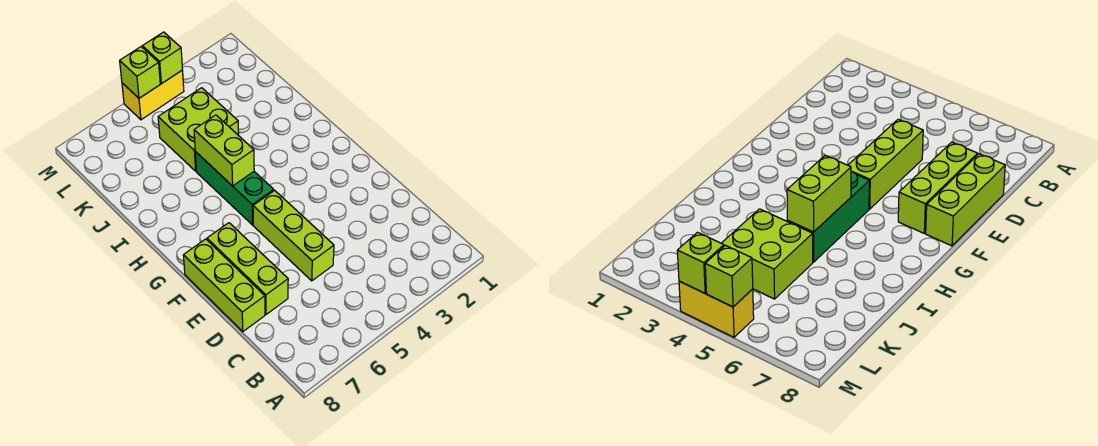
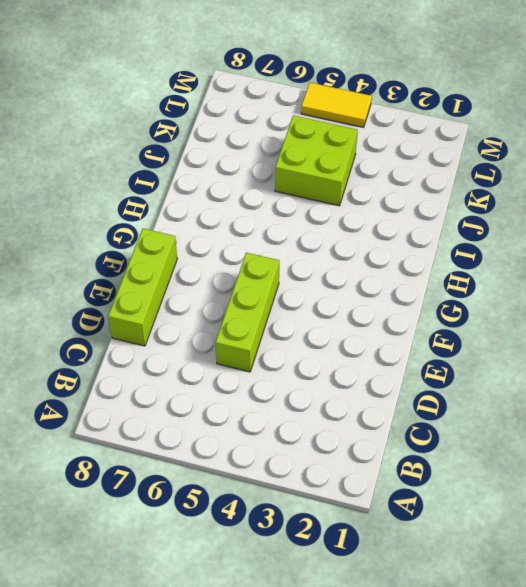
yellow 1x2 tile [301,83,372,127] -> yellow 1x2 brick [122,70,184,120]
none -> lime 1x3 brick [207,223,288,314]
none -> green 1x3 brick [195,152,274,225]

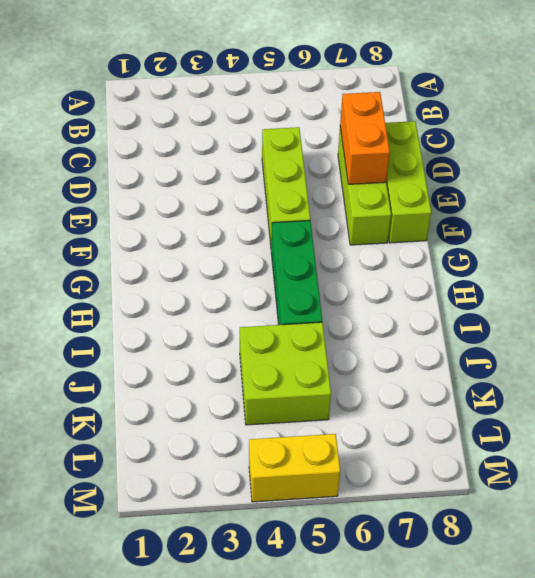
orange 1x2 brick [340,92,390,184] -> none
none -> lime 1x2 brick [194,115,254,186]
none -> lime 1x1 brick [142,32,183,83]

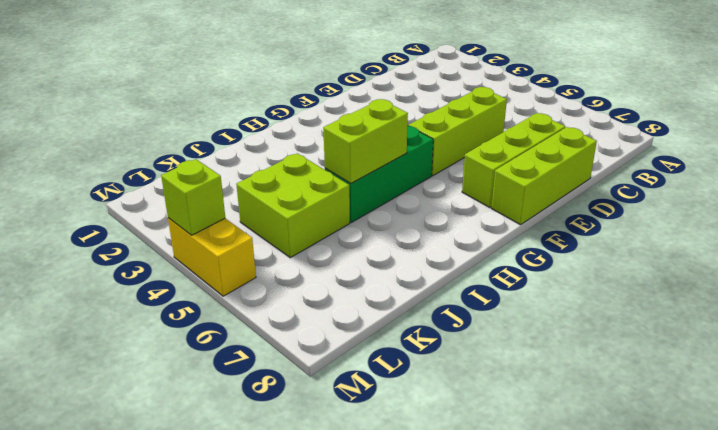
none -> lime 1x1 brick [120,47,160,98]

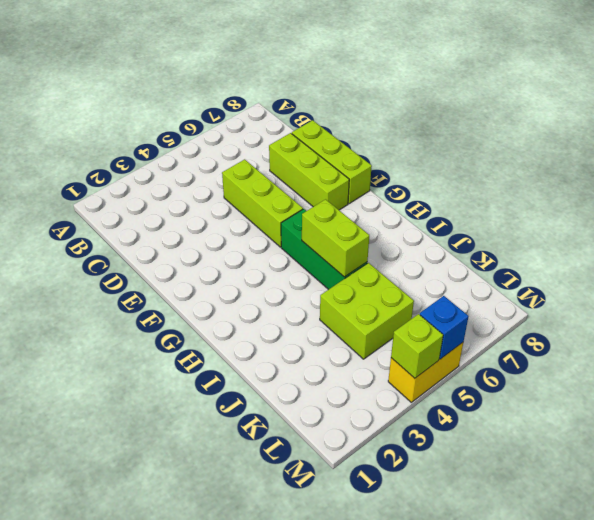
blue 1x1 brick [420,296,469,359] -> lime 1x1 brick [120,47,160,98]

